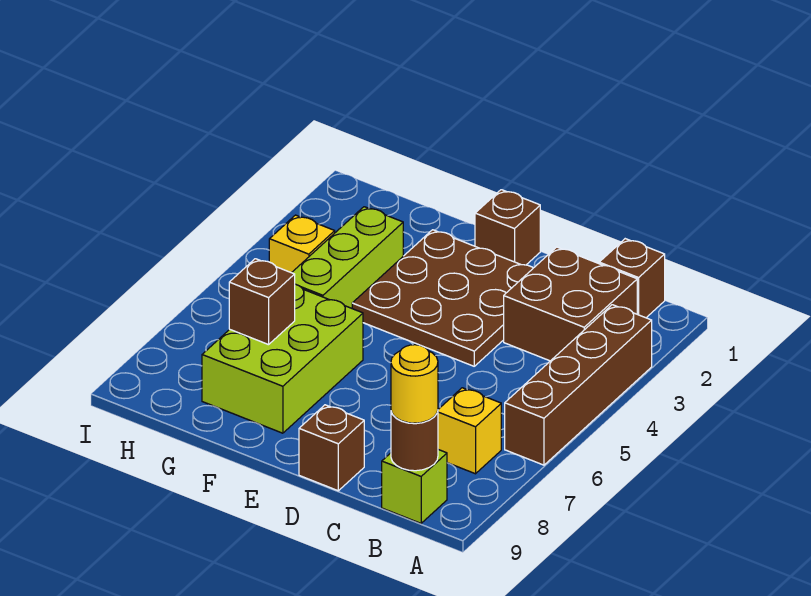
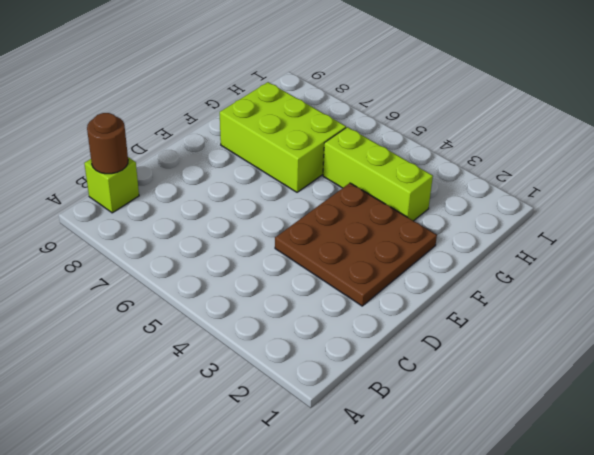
none -> brown 1x4 brick [505,305,652,465]
none -> brown 1x1 brick [599,239,665,318]
none -> brown 2x2 brick [504,247,637,361]

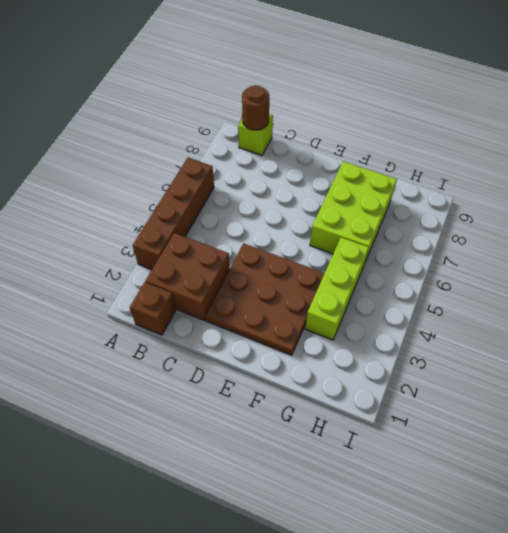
none -> yellow 1x1 brick [438,388,501,474]
none -> brown 1x1 brick [299,405,364,491]
none -> brown 1x1 brick [475,190,540,265]

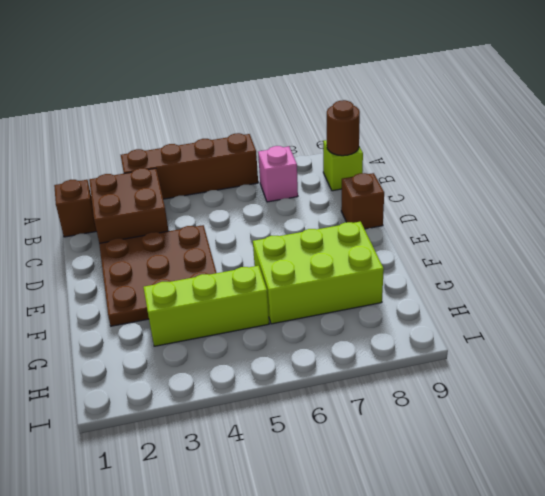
pink 1x1 brick [258,146,298,202] -> yellow 1x1 brick [438,388,501,474]
none -> brown 1x1 brick [475,190,540,265]
none -> yellow 1x1 brick [269,215,335,273]
none -> brown 1x1 brick [229,259,295,345]

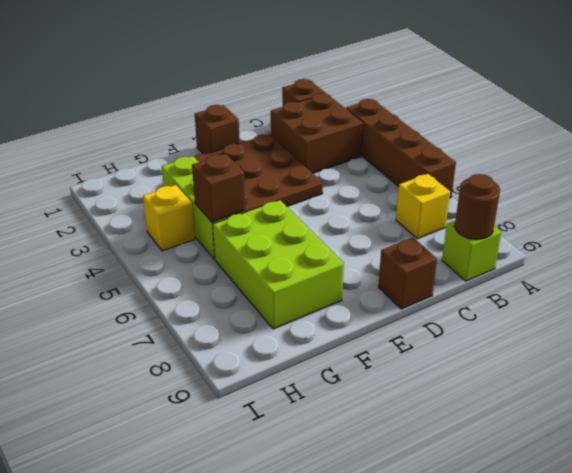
brown 1x1 brick [192,154,245,222] -> brown 1x1 brick moved to [229,259,295,345]
none -> yellow 1x1 round brick [391,345,438,423]

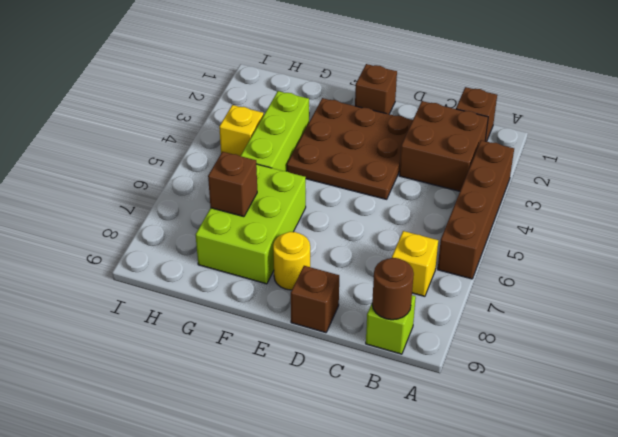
yellow 1x1 round brick [273,232,310,290] -> yellow 1x1 round brick moved to [391,345,438,423]

